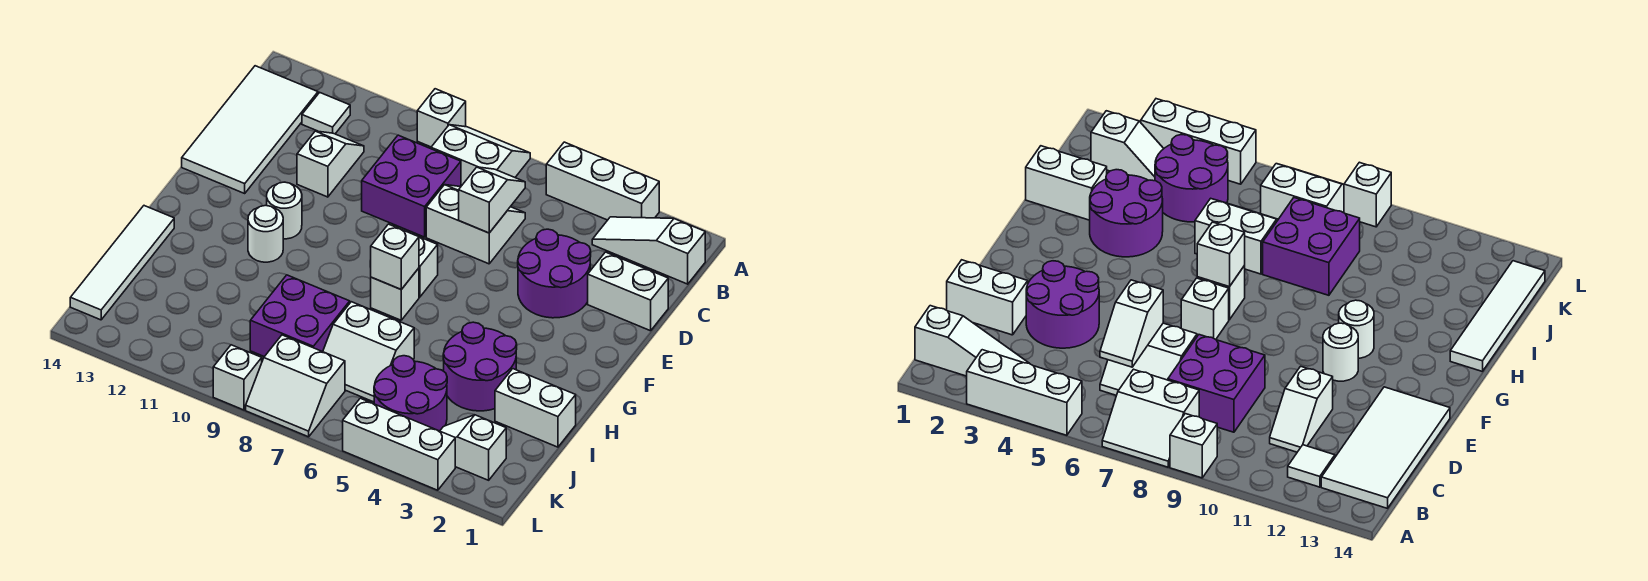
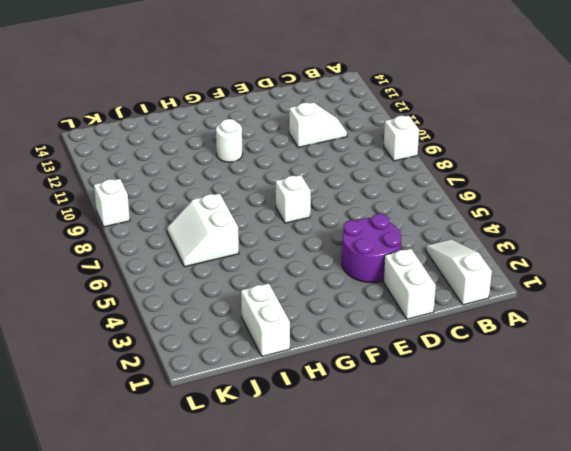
none -> white 1x3 brick [546,142,659,220]
none -> white 2x2 slope [431,125,530,186]
none -> white 1x1 tile [302,92,350,134]

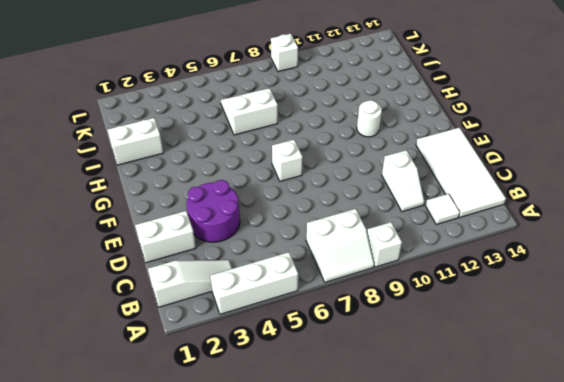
none -> white 2x2 slope [426,185,525,264]
none -> purple 2x2 brick [362,135,461,237]
none -> white 1x1 round brick [267,182,302,239]

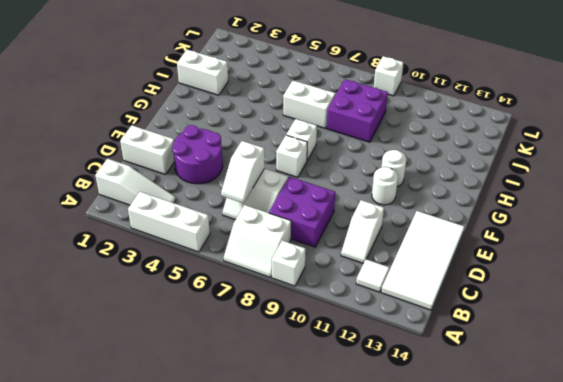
none -> purple 2x2 round brick [443,322,517,411]
none -> white 1x4 tile [70,206,174,320]
none -> purple 2x2 round brick [374,356,447,431]

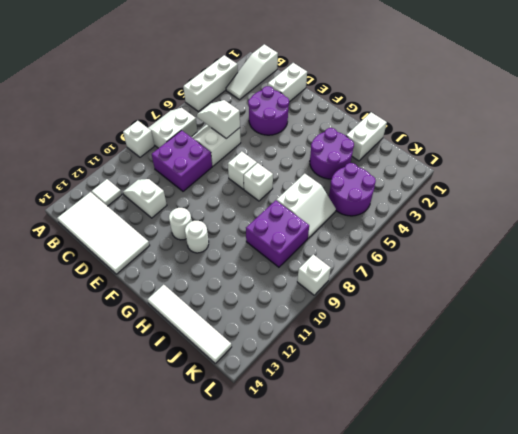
none -> white 1x2 slope [440,415,506,480]
none -> white 2x2 slope [246,335,345,437]
none -> white 1x3 brick [343,398,455,490]

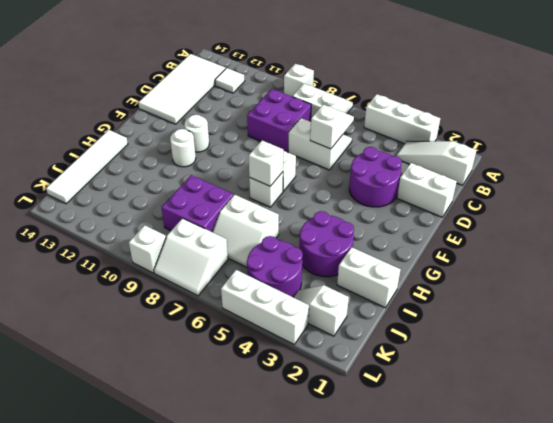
none -> white 1x2 slope [297,131,364,197]

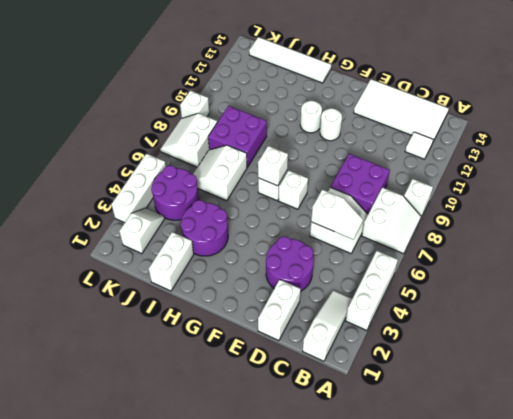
none -> white 1x2 slope [297,131,364,197]

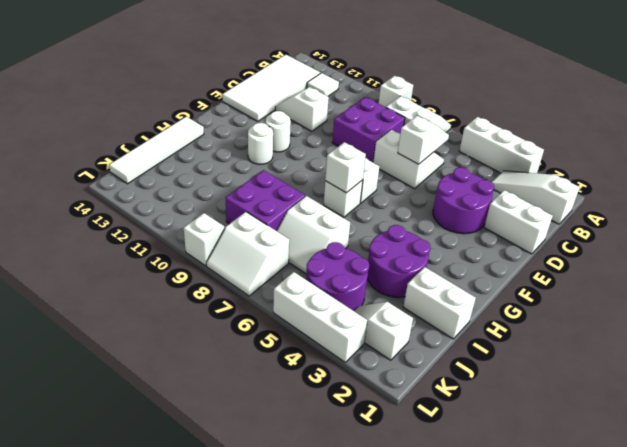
white 1x2 slope [275,87,329,131] -> white 1x2 slope turned to [297,131,364,197]

